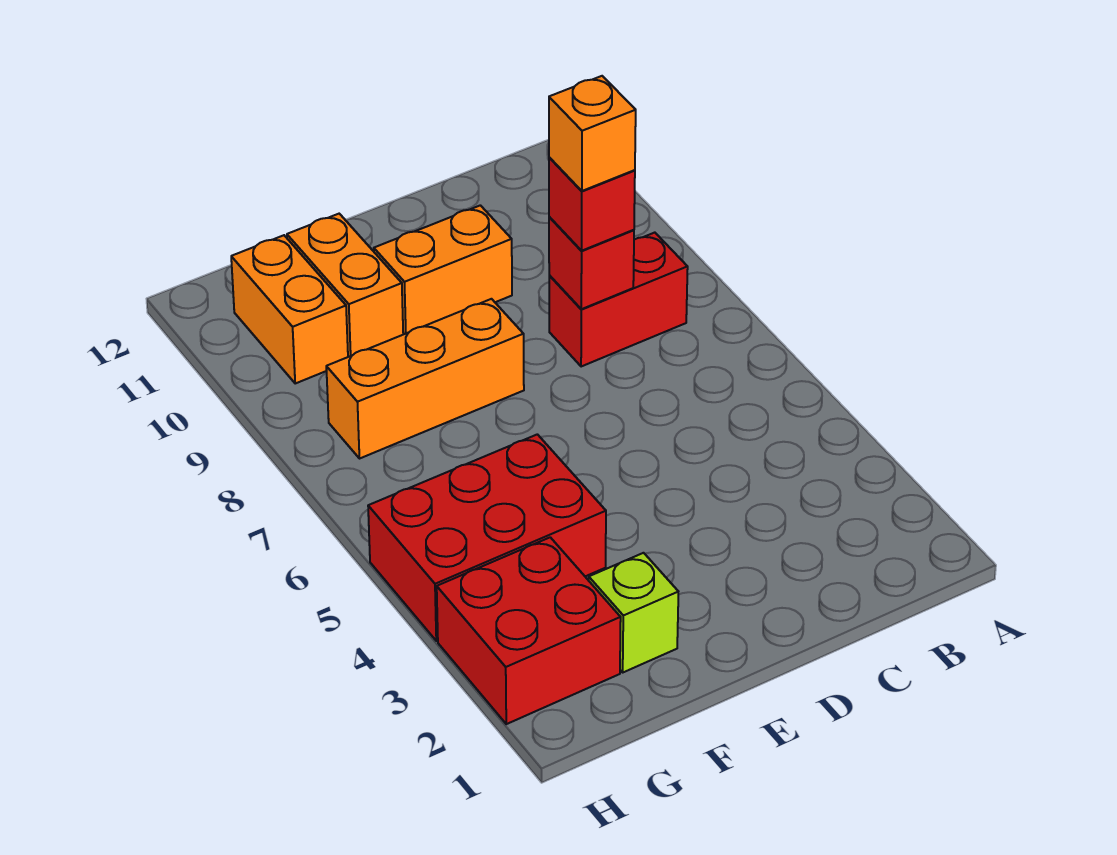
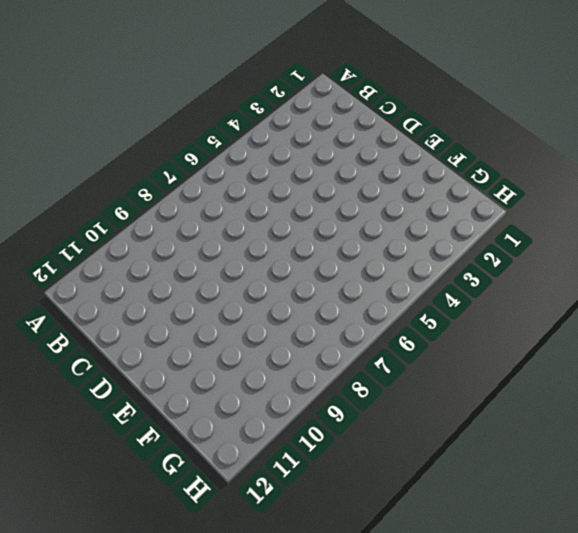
none -> red 1x2 brick [549,233,688,367]
none -> orange 1x2 brick [374,205,512,334]

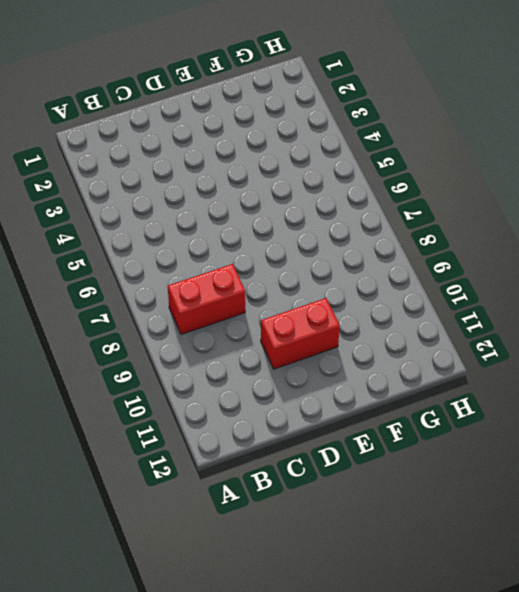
red 1x2 brick [261,298,340,369] -> orange 1x2 brick [374,205,512,334]
none -> orange 1x3 brick [326,299,524,459]
none -> lime 1x1 brick [589,553,678,672]

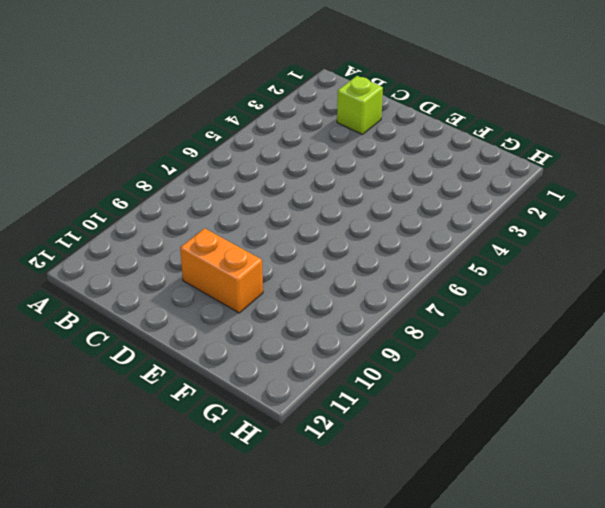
lime 1x1 brick [337,76,383,135] -> lime 1x1 brick moved to [589,553,678,672]
none -> red 1x2 brick [549,233,688,367]
none -> orange 1x3 brick [326,299,524,459]

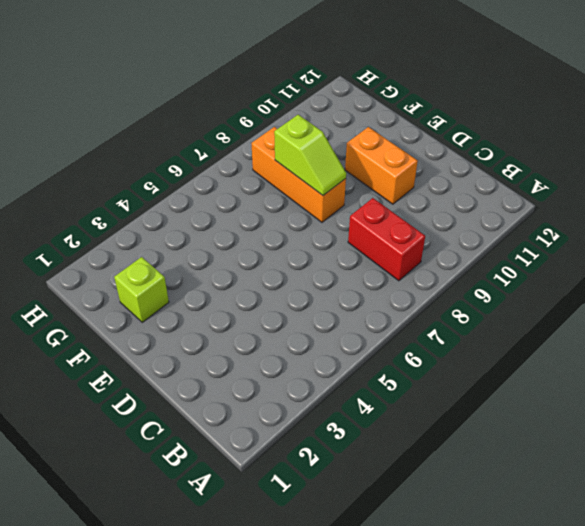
lime 1x2 slope [274,115,346,195] -> none
none -> red 2x3 brick [368,434,606,641]
none -> orange 1x2 brick [287,214,403,357]

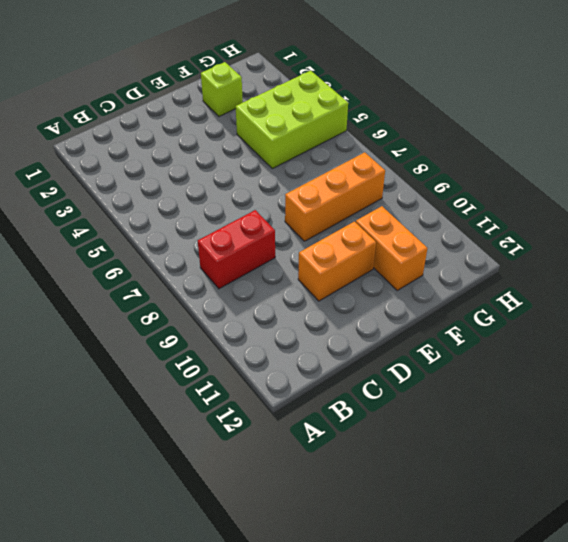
lime 2x3 brick [236,71,348,169] -> red 2x3 brick [368,434,606,641]
none -> red 2x2 brick [437,537,621,724]
none -> orange 1x2 brick [231,235,348,383]

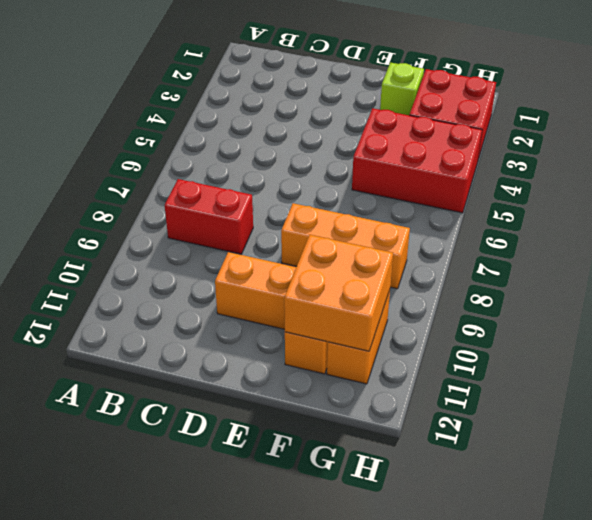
orange 2x2 brick [284,235,393,351] -> none
none -> red 1x1 brick [549,217,634,309]
none -> red 1x1 brick [549,157,635,251]

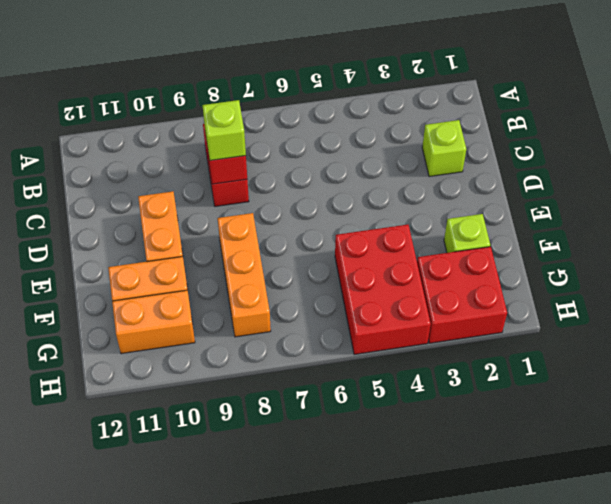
lime 1x1 brick [422,120,466,177] -> none
lime 1x1 brick [202,100,246,160] -> red 1x1 brick [549,157,635,251]
none -> orange 1x1 brick [549,76,636,191]

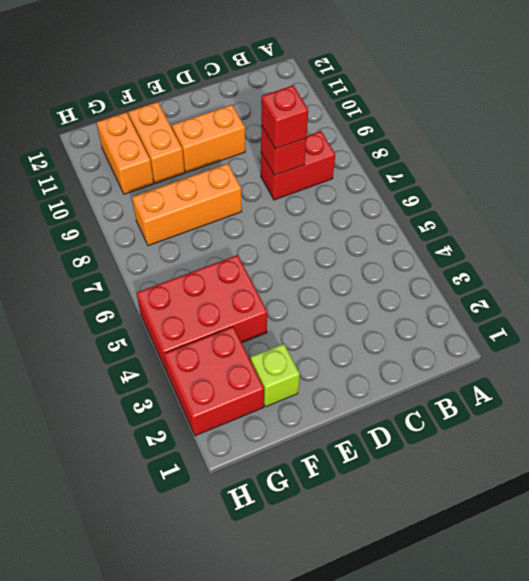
none -> orange 1x1 brick [549,76,636,191]

